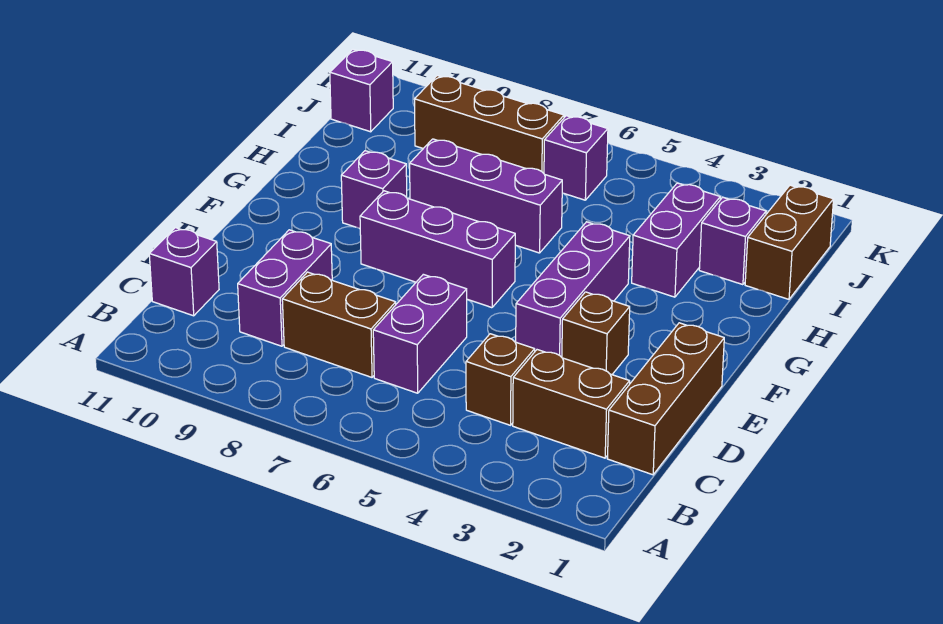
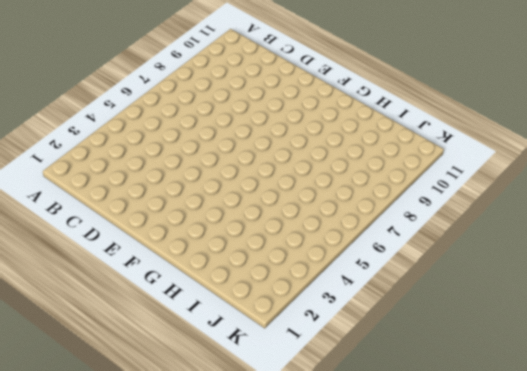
none -> brown 1x3 brick [607,323,724,475]
none -> brown 1x2 brick [513,350,630,458]
none -> brown 1x1 brick [466,334,535,425]

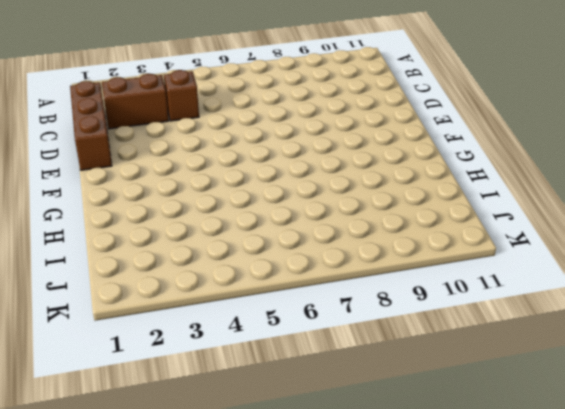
none -> purple 1x2 brick [373,274,467,393]
none -> brown 1x2 brick [282,272,396,377]
none -> purple 1x2 brick [238,230,332,346]

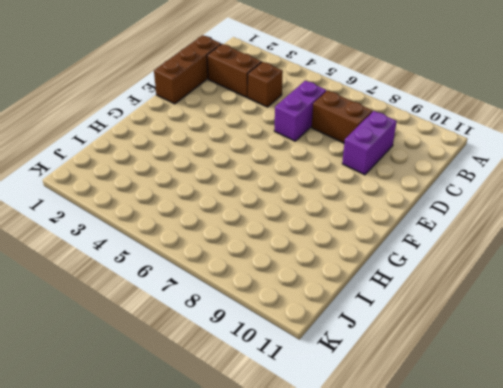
none -> purple 1x1 brick [149,228,219,316]
none -> brown 1x1 brick [562,292,630,375]
none -> purple 1x3 brick [516,222,630,357]

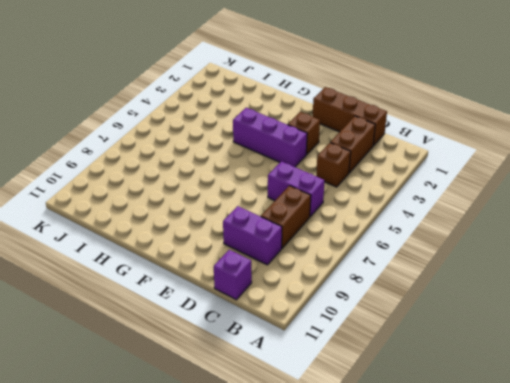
none -> purple 1x3 brick [360,191,515,308]
none -> purple 1x1 brick [341,151,407,229]
none -> purple 1x2 brick [632,183,720,297]

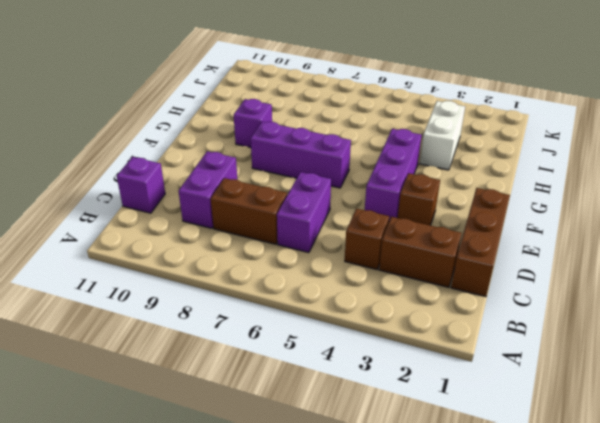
white 1x2 brick [420,101,465,170] -> purple 1x2 brick [632,183,720,297]
none -> purple 1x3 brick [410,139,562,253]
none -> brown 1x2 brick [745,185,833,299]
none -> purple 1x1 brick [699,197,766,285]

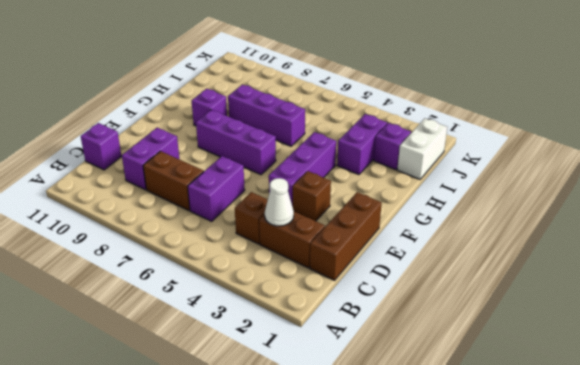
white 1x1 cone [265,178,294,226] -> none
white 1x2 brick [397,118,448,179] -> brown 1x2 brick [745,185,833,299]
none -> purple 1x1 brick [544,116,608,200]
none -> brown 1x3 brick [414,76,564,173]
none -> purple 1x1 brick [330,49,393,132]

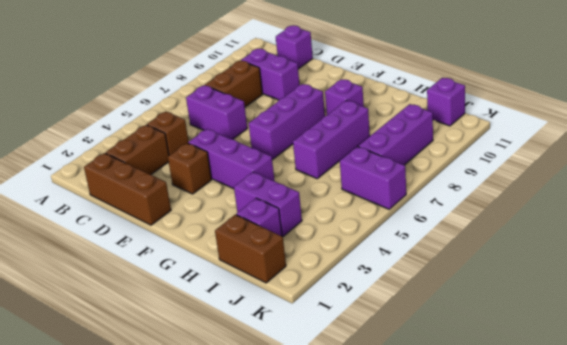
purple 1x2 brick [340,147,406,209] -> purple 1x1 brick [544,116,608,200]
purple 1x3 brick [358,104,433,165] -> brown 1x3 brick [414,76,564,173]

